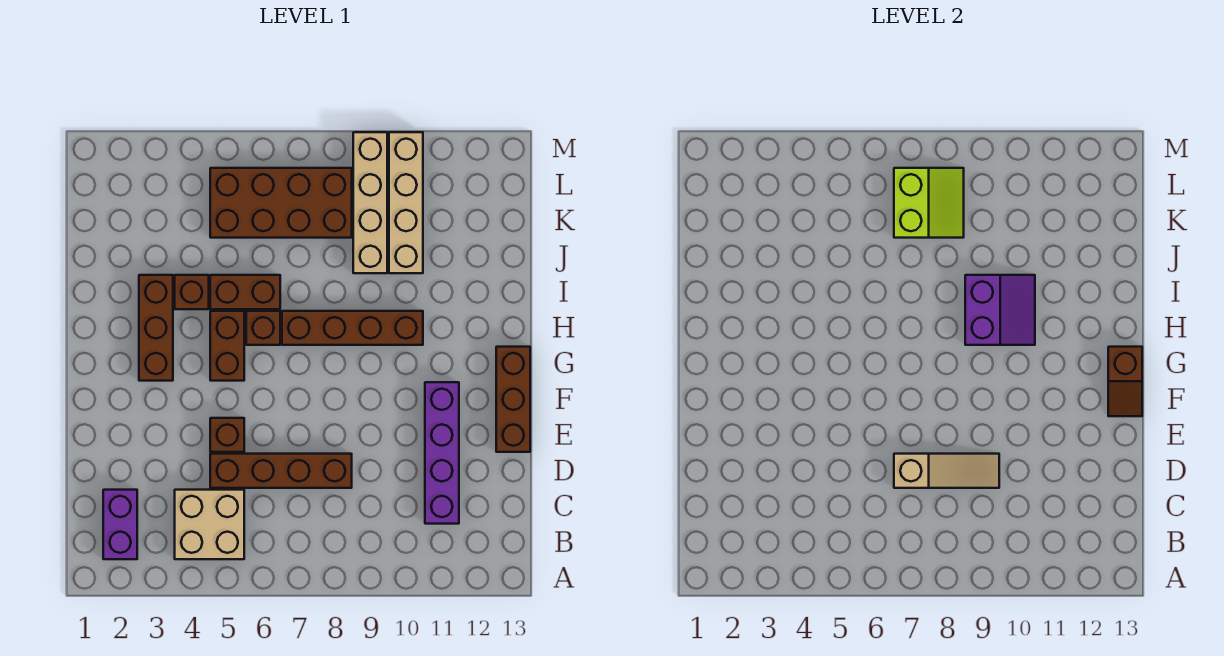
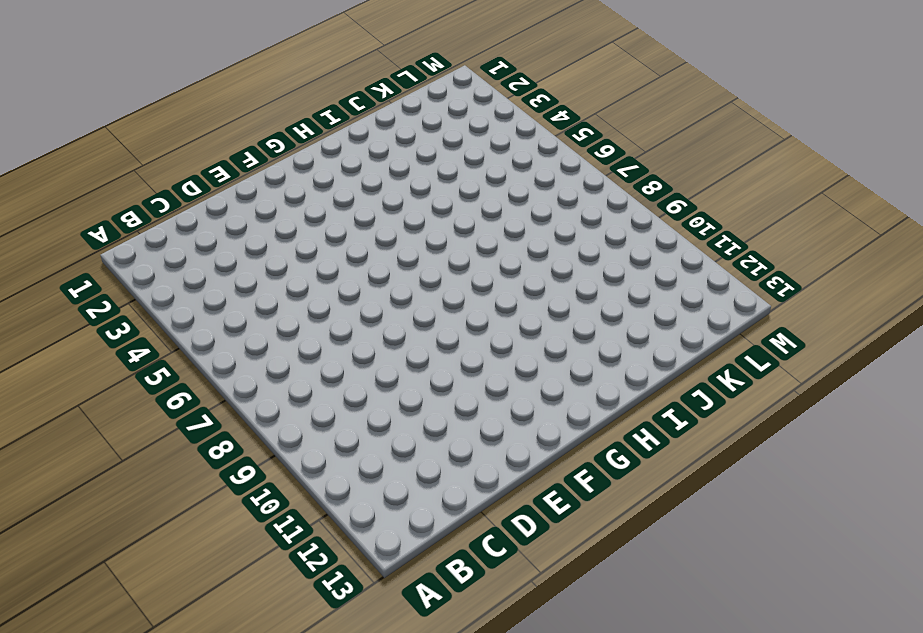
none -> purple 1x2 brick [103,490,137,559]
none -> tan 2x2 brick [175,490,244,559]
none -> purple 1x4 brick [425,382,459,524]

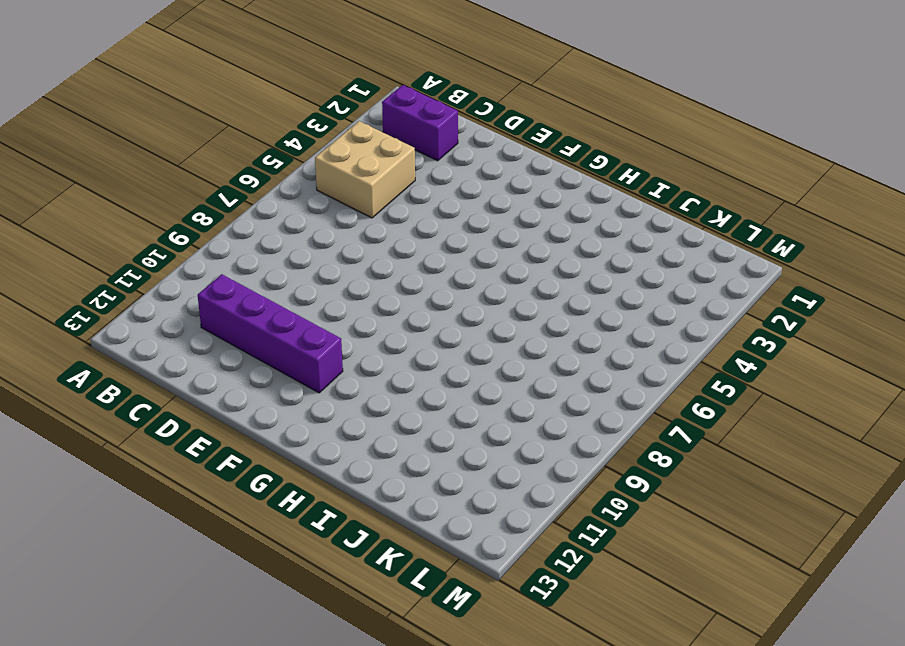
none -> brown 1x4 brick [210,454,352,488]
none -> brown 1x1 brick [210,418,244,452]
none -> brown 1x3 brick [496,347,530,452]

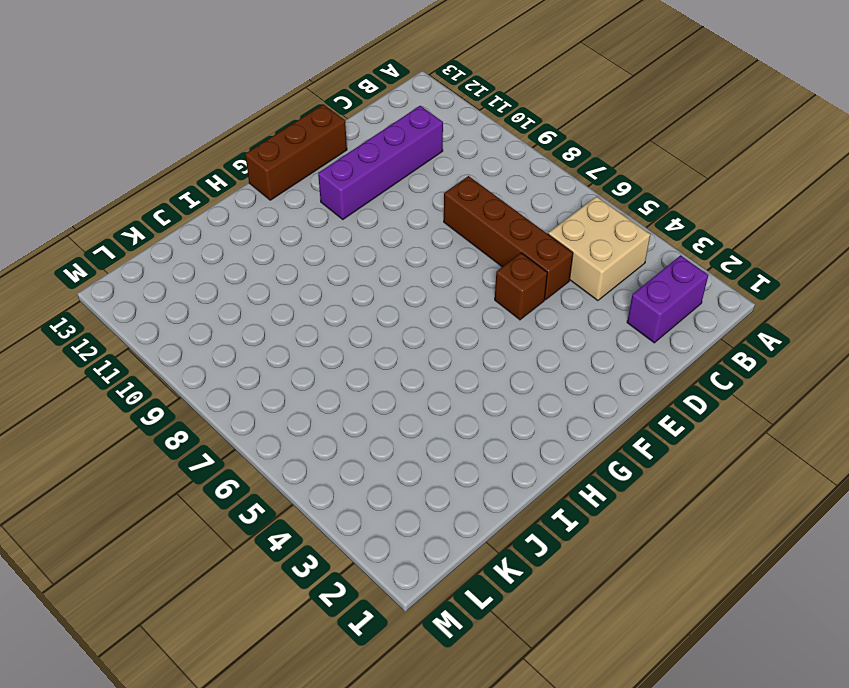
none -> brown 1x3 brick [139,275,173,381]
none -> brown 1x2 brick [210,311,244,381]
none -> brown 1x1 brick [246,311,280,345]

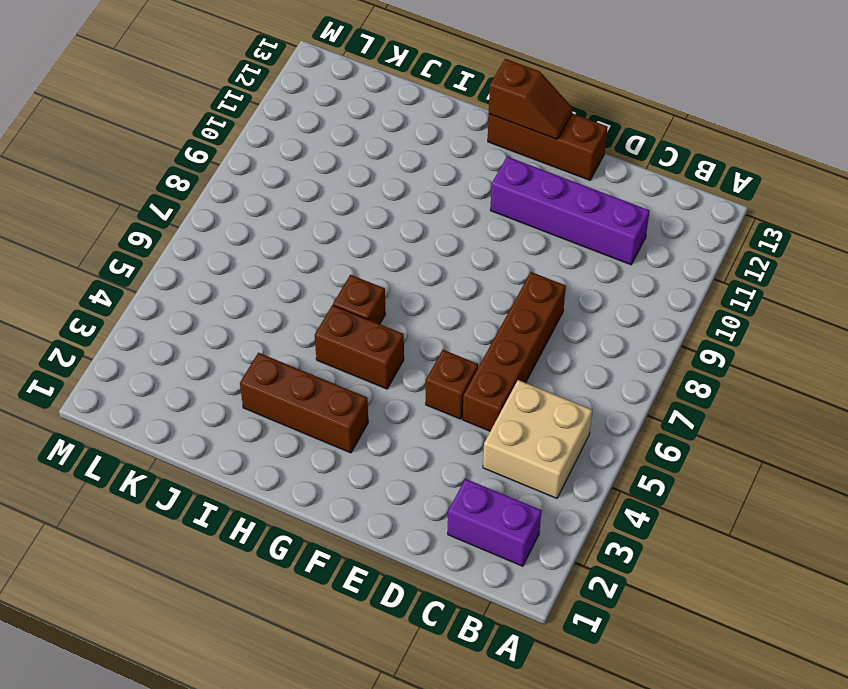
none -> brown 1x4 brick [282,311,423,345]
none -> brown 1x1 brick [175,275,209,309]
none -> brown 1x2 brick [210,275,280,309]

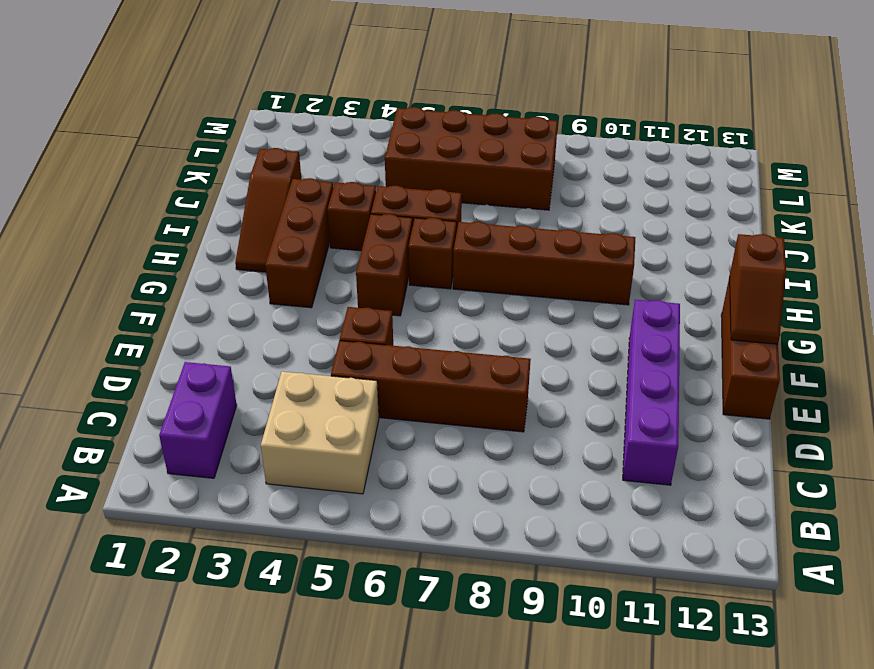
brown 1x3 slope [235,148,301,272] -> none
none -> tan 1x4 brick [353,132,387,273]
none -> tan 1x4 brick [389,132,423,273]
none -> tan 1x3 slope [894,454,999,488]

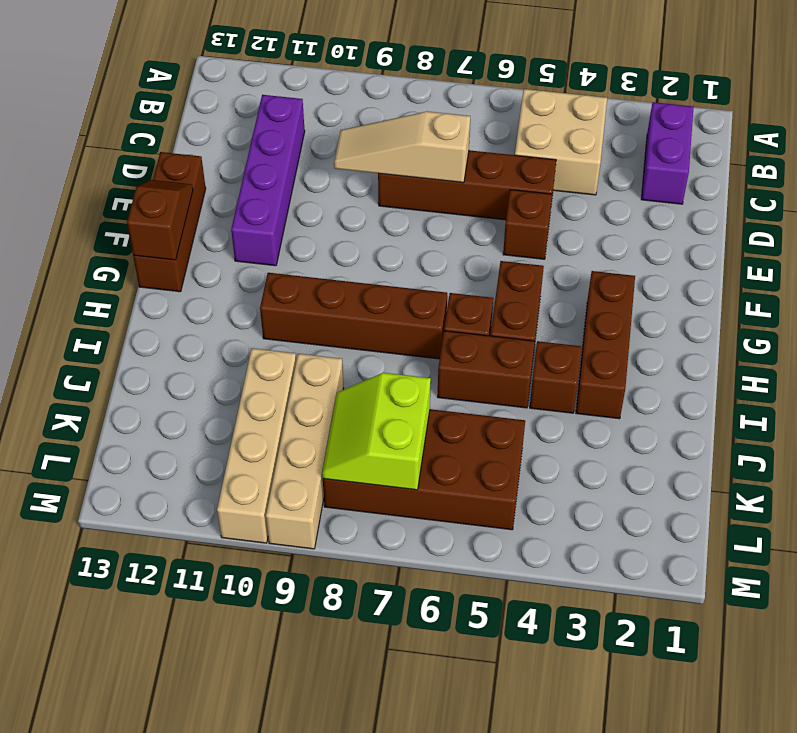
none -> purple 2x2 slope [965,275,1035,345]

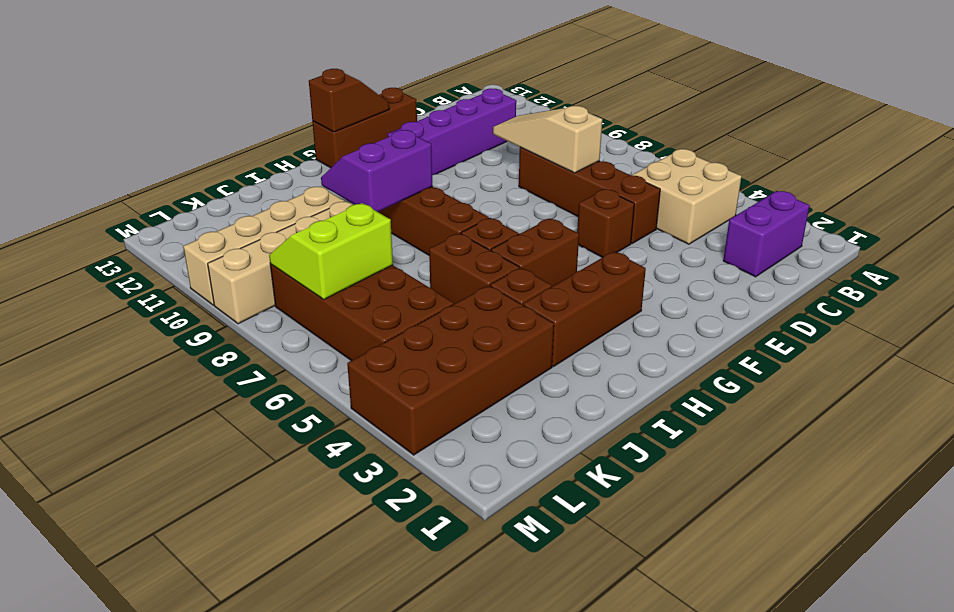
brown 2x4 brick [347,285,554,455] -> none

